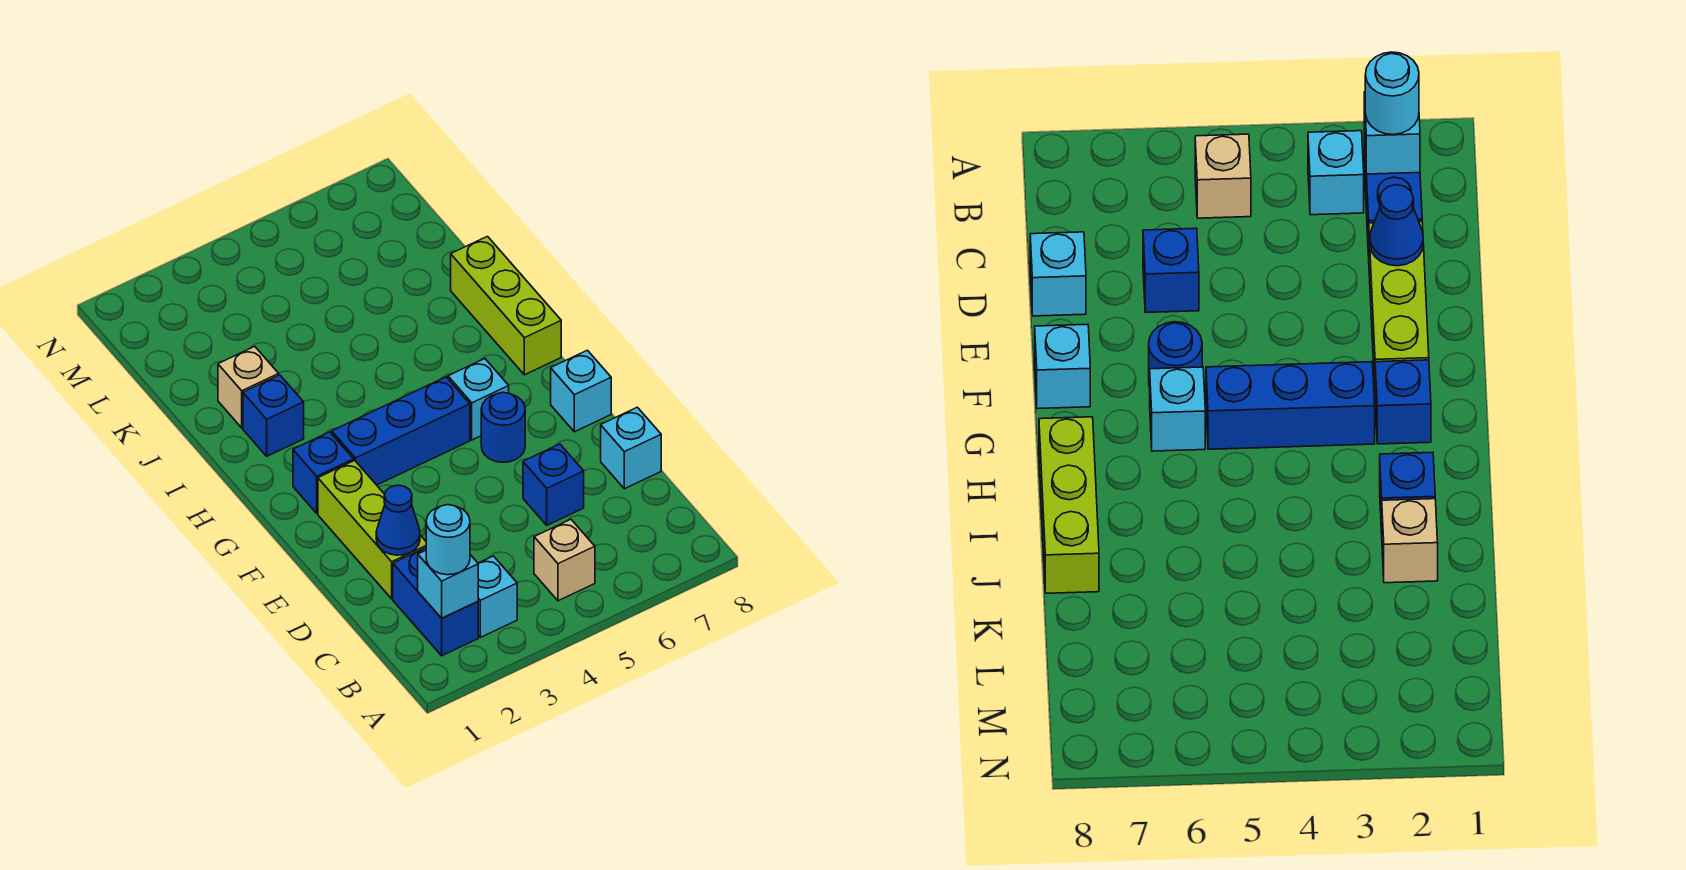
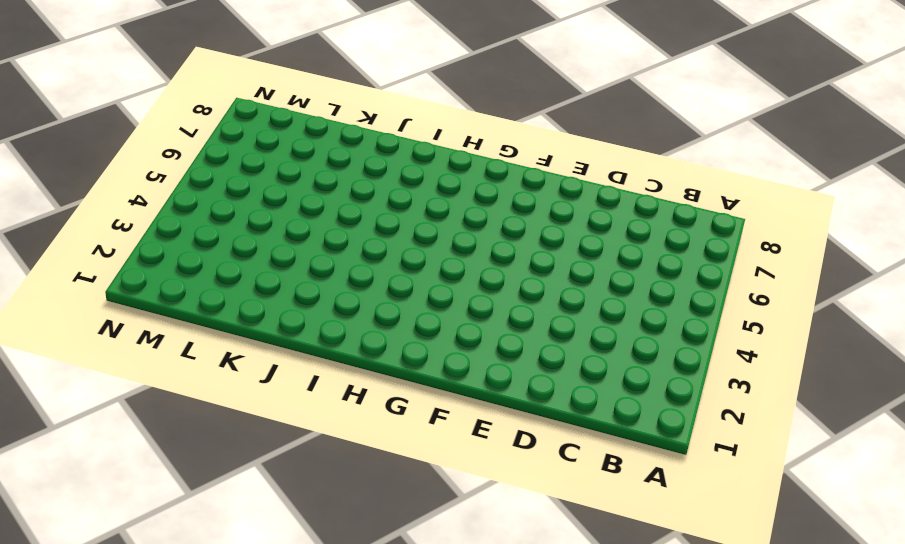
none -> blue 1x2 brick [393,548,478,656]
none -> cyan 1x1 brick [478,556,517,637]
none -> tan 1x1 brick [534,519,595,601]

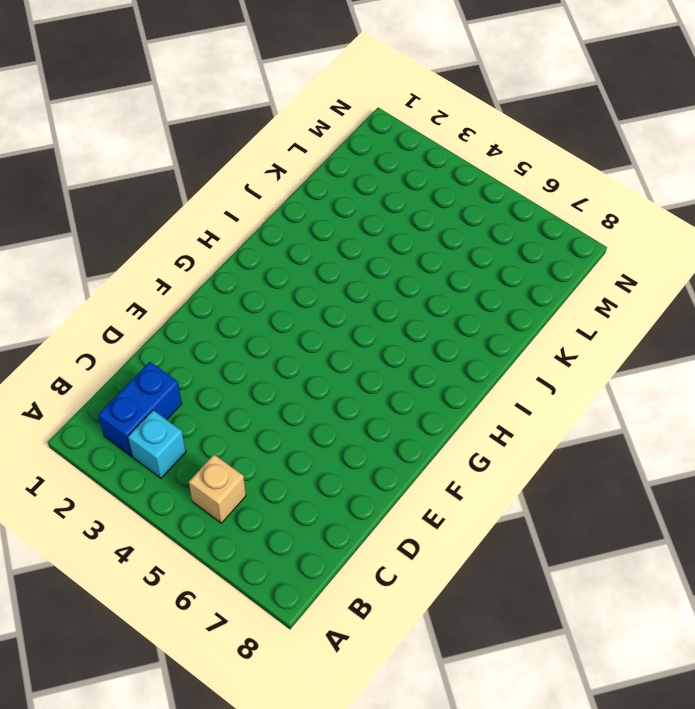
none -> lime 1x3 brick [318,460,426,599]
none -> blue 1x1 brick [523,444,584,525]
none -> cyan 1x1 brick [601,407,661,489]

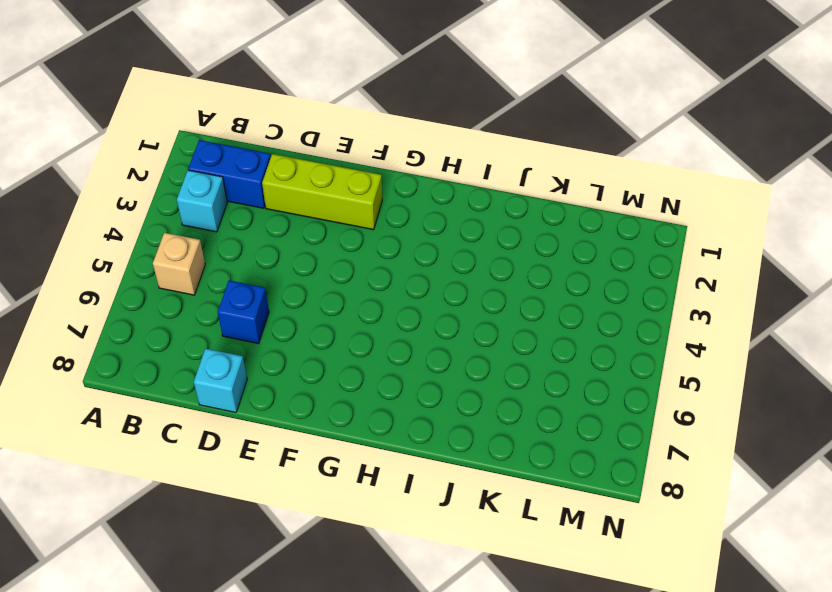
none -> blue 1x1 round brick [481,392,525,462]
none -> cyan 1x1 brick [551,350,611,432]
none -> blue 1x1 brick [293,432,354,513]

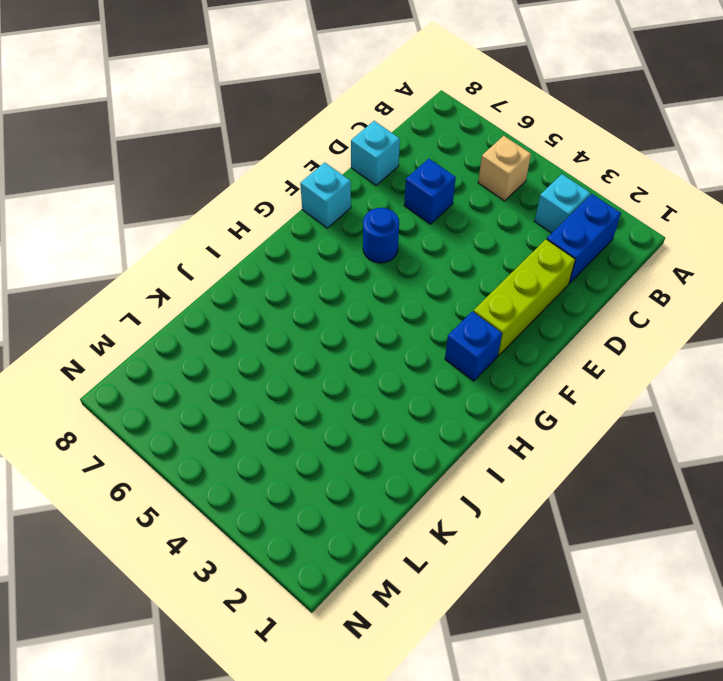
none -> blue 1x3 brick [332,377,470,485]
none -> cyan 1x1 brick [448,359,509,440]
none -> lime 1x3 brick [451,236,561,375]

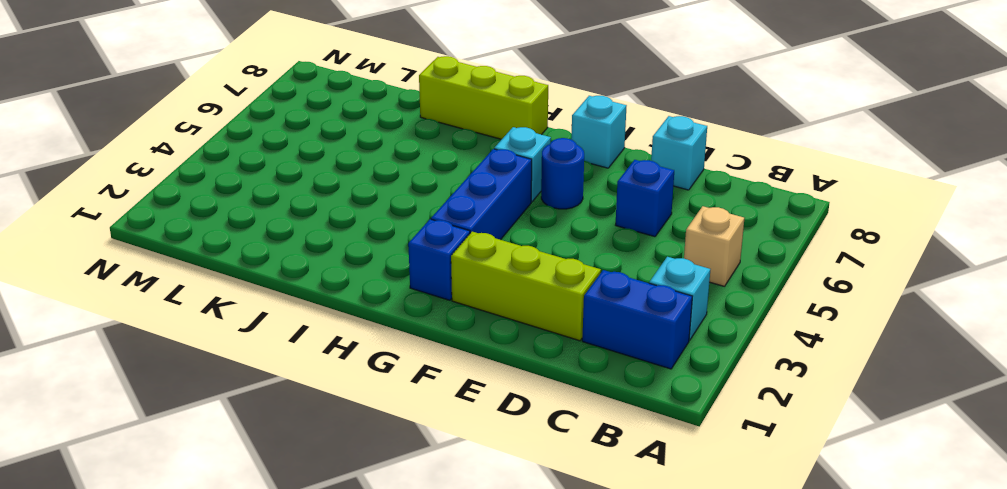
none -> blue 1x1 brick [243,375,304,456]
none -> tan 1x1 brick [218,346,279,428]
none -> cyan 1x1 brick [418,550,478,618]

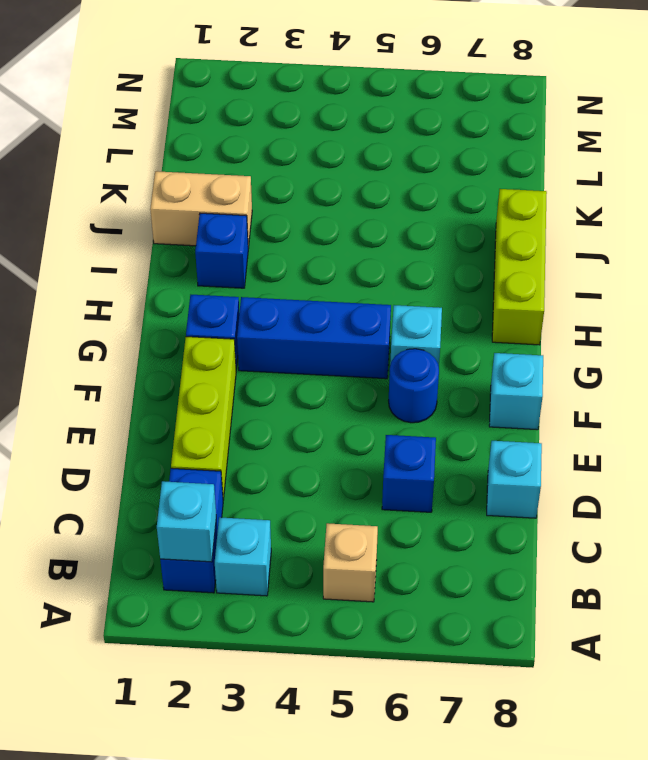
tan 1x2 brick [150,171,252,248] -> tan 1x1 brick [218,346,279,428]
none -> blue 1x1 cone [376,485,420,555]
none -> cyan 1x1 round brick [426,505,470,575]

